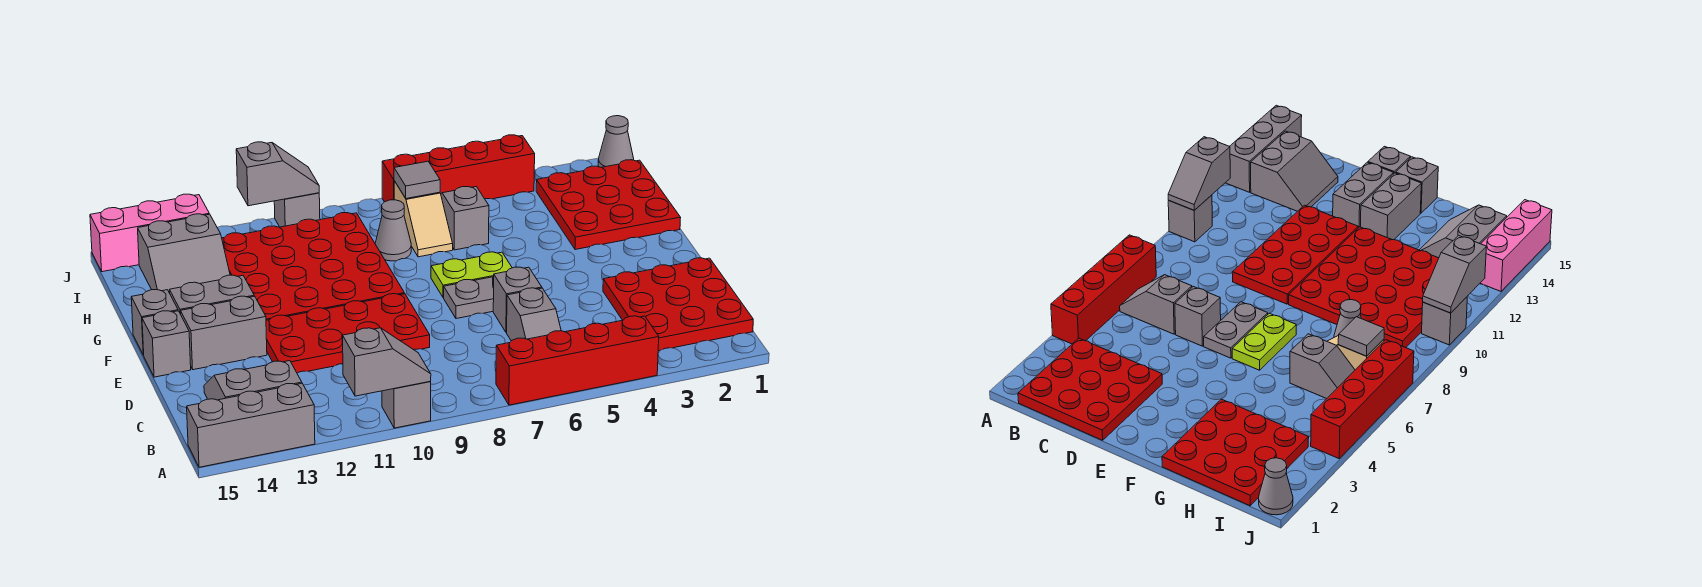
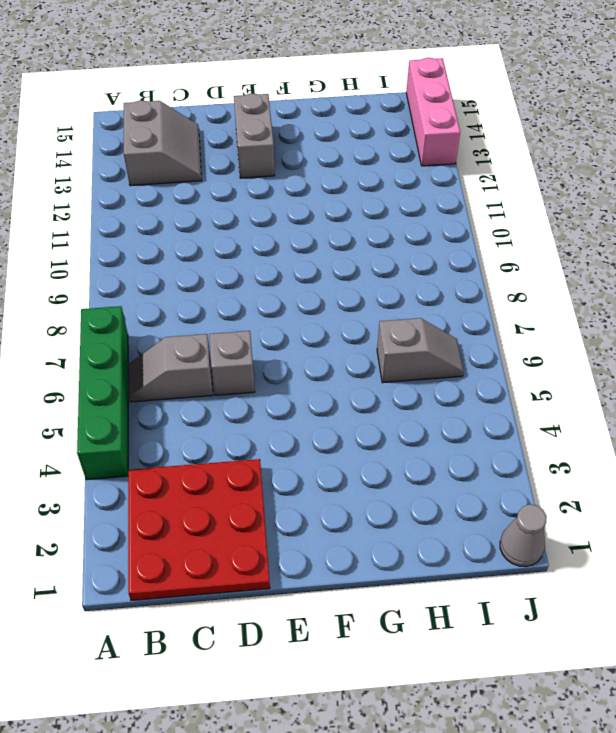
green 1x4 brick [77,306,128,480] -> red 1x4 brick [496,316,659,405]
none -> grey 1x1 brick [382,382,431,428]
none -> grey 1x3 brick [187,383,315,467]
none -> red 2x4 plate [266,294,430,373]

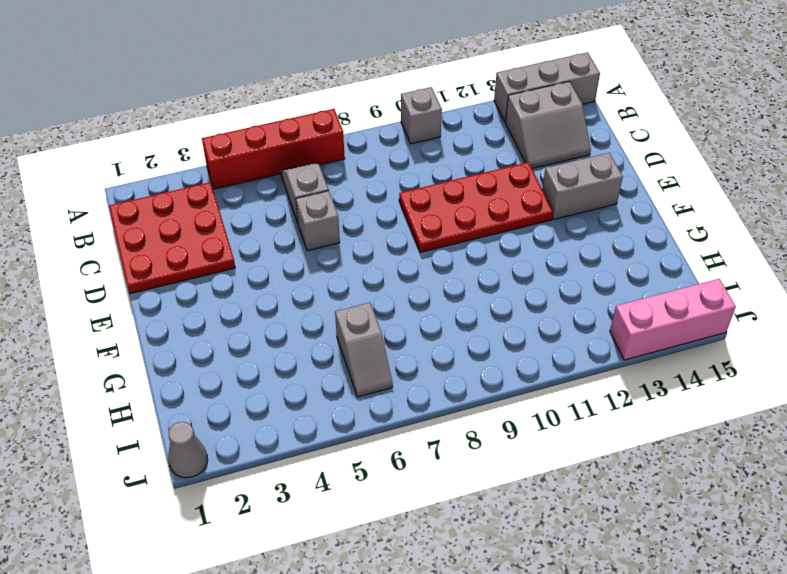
none -> grey 1x2 plate [444,277,494,319]
none -> grey 1x1 brick [142,311,191,377]
none -> lime 1x2 plate [431,252,512,298]

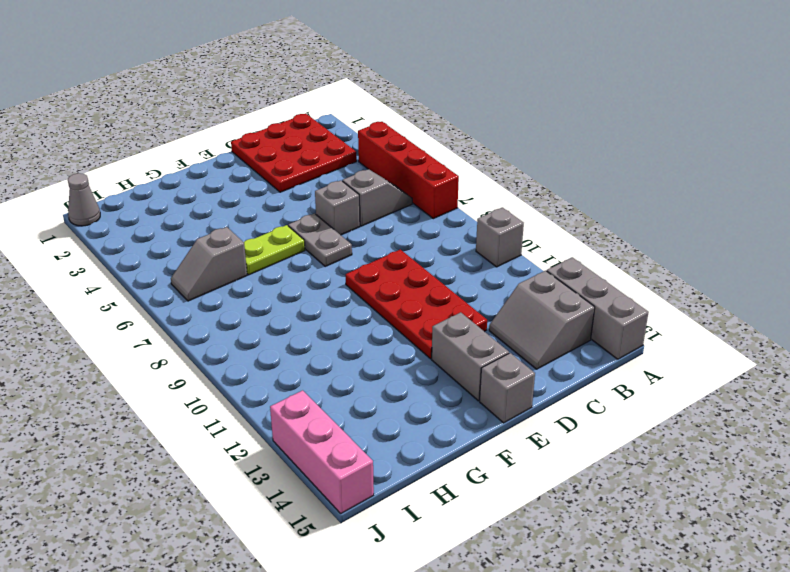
lime 1x2 plate [244,225,305,275] -> lime 1x2 plate turned to [431,252,512,298]
none -> red 4x4 plate [222,213,404,320]
none -> grey 1x2 brick [170,275,254,314]
none -> grey 1x1 brick [131,290,178,355]

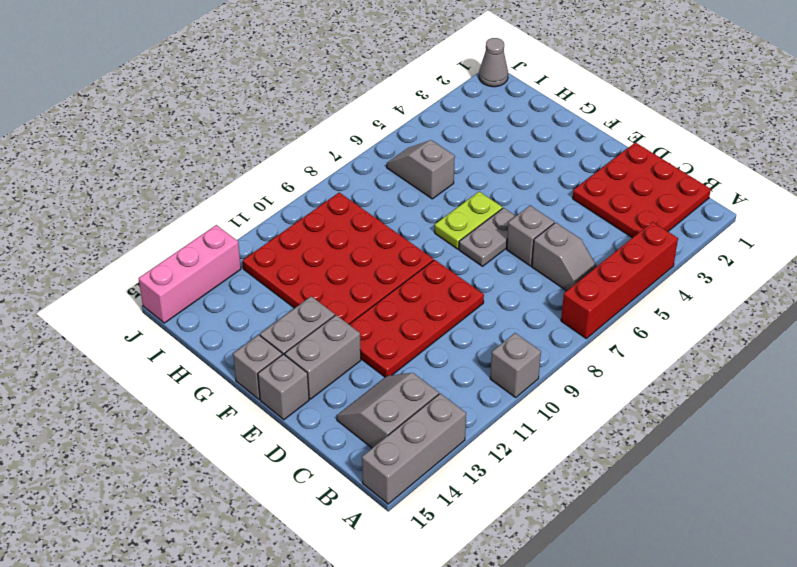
none -> red 3x3 plate [536,160,681,250]
none -> tan 1x2 slope [394,181,453,257]
none -> grey 1x1 cone [375,200,411,261]

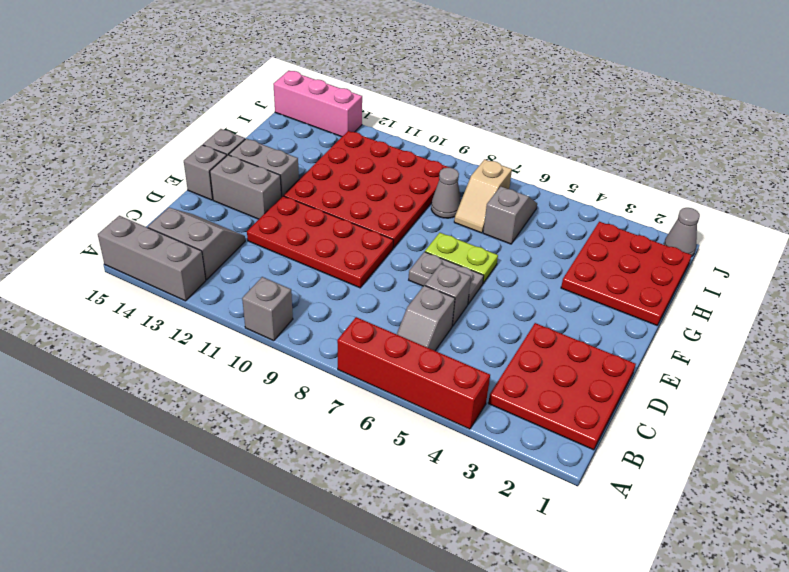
none -> grey 2x2 slope [138,214,230,293]
none -> red 1x4 brick [382,135,535,202]
none -> grey 1x1 brick [274,193,320,227]

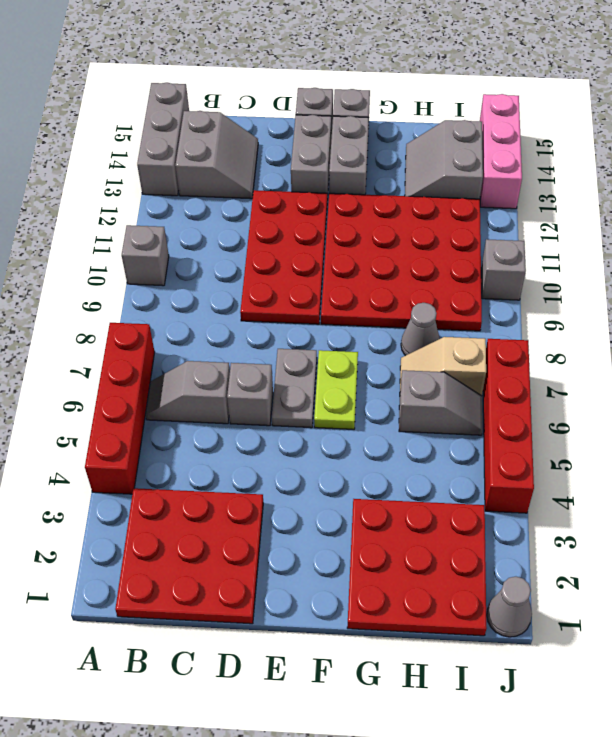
none -> grey 1x2 slope [343,328,431,396]
none -> grey 1x1 tile [394,161,440,199]
none -> grey 1x2 slope [236,142,319,206]

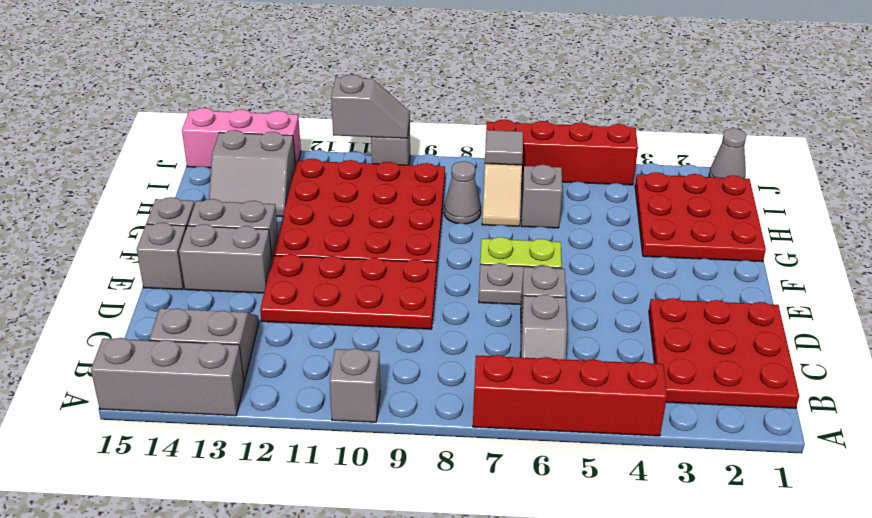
none -> grey 1x2 slope [343,328,431,396]

